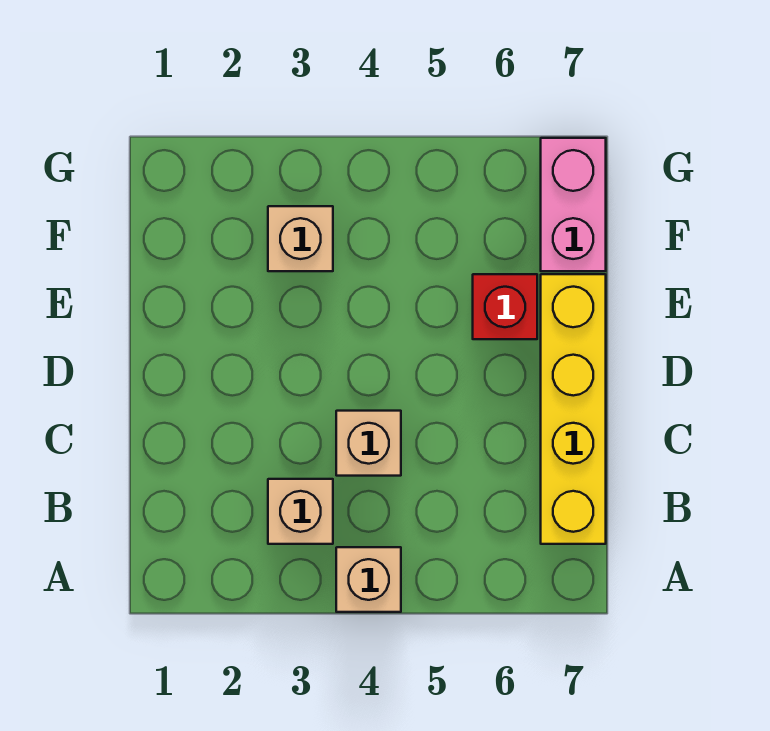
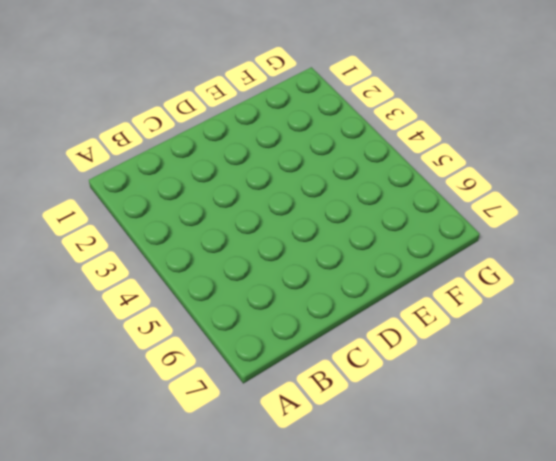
none -> tan 1x1 brick [336,547,401,612]
none -> tan 1x1 brick [268,479,333,544]

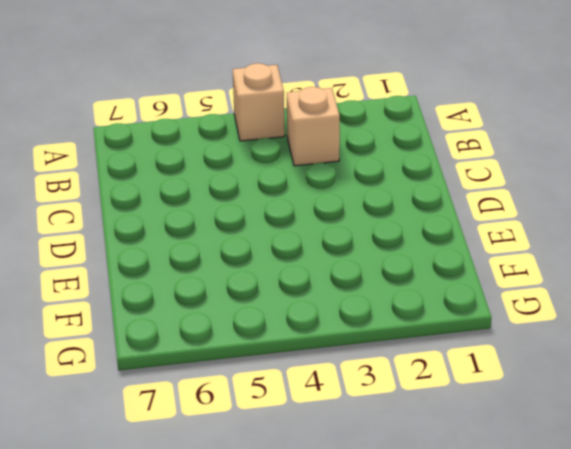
none -> yellow 1x4 brick [541,274,606,544]
none -> tan 1x1 brick [336,411,401,476]

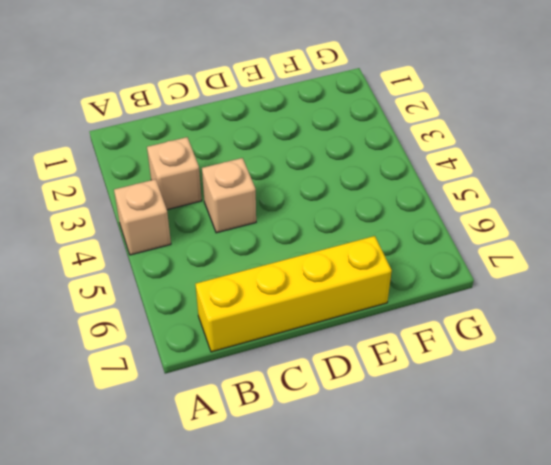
none -> red 1x1 brick [473,274,537,339]
none -> tan 1x1 brick [268,206,333,271]

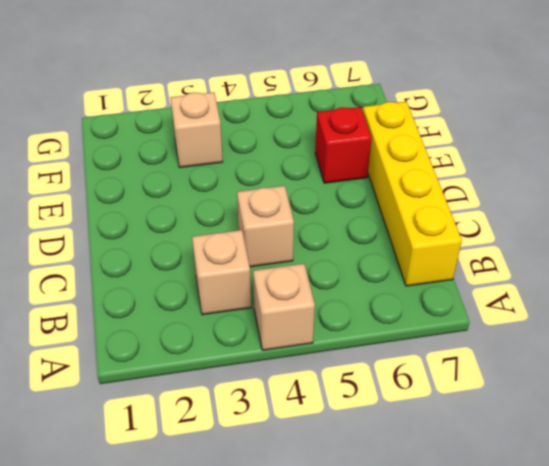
none -> pink 1x2 brick [541,138,606,271]

